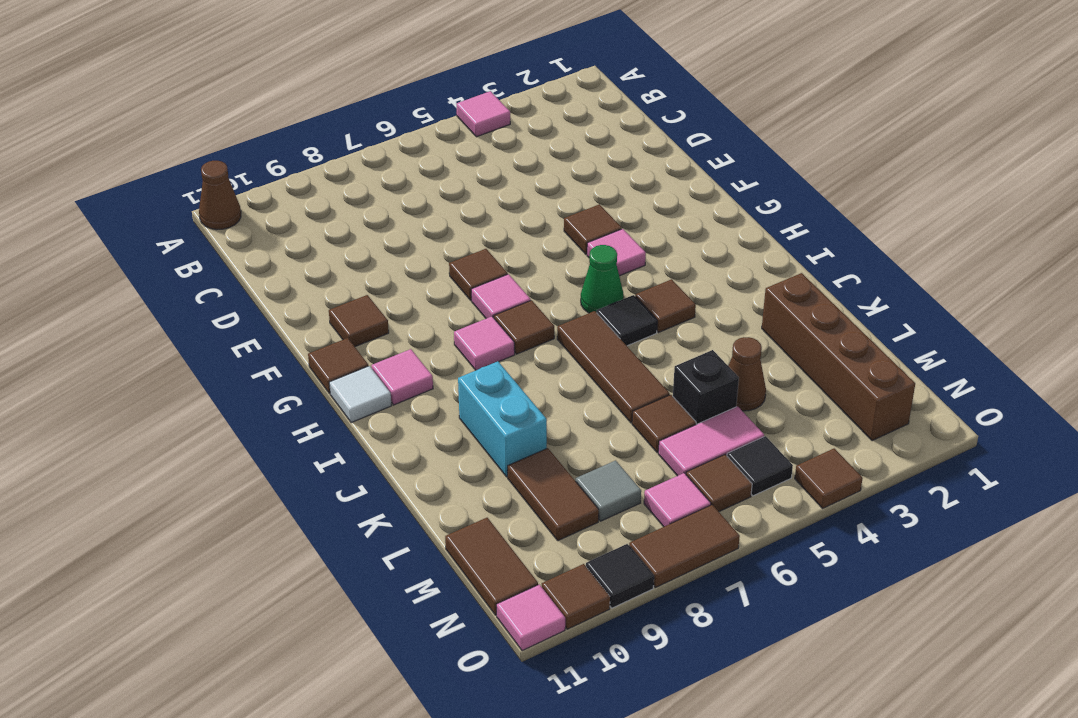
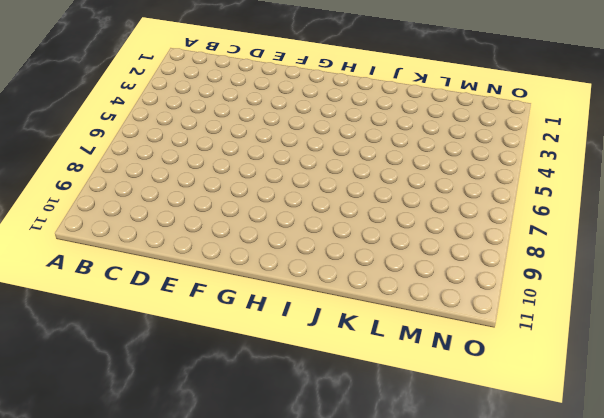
none -> pink 1x1 tile [457,91,510,137]
none -> brown 1x1 cone [199,161,241,230]
none -> brown 1x1 tile [564,204,622,254]
none -> brown 1x1 tile [449,249,508,300]

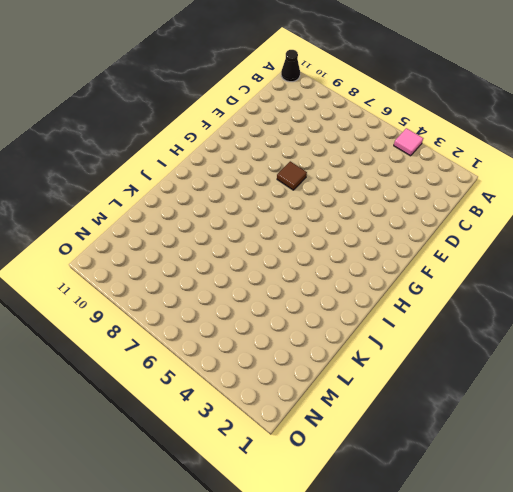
black 1x1 cone [281,50,300,82] -> brown 1x1 cone [199,161,241,230]
none -> brown 1x1 tile [564,204,622,254]
none -> brown 1x1 tile [329,295,389,347]
none -> pink 1x1 tile [587,229,646,276]
none -> pink 1x1 tile [471,274,531,318]

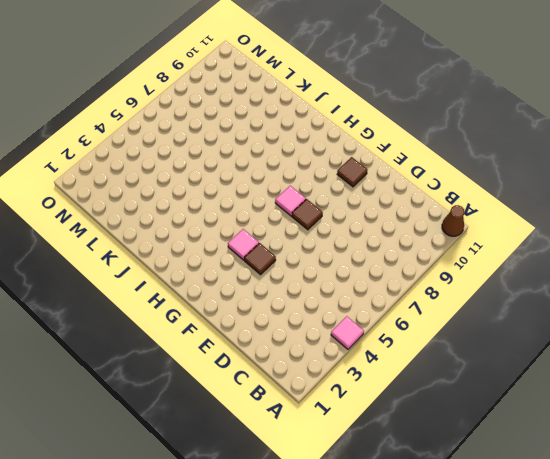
none -> brown 1x1 tile [308,338,368,394]
none -> green 1x1 cone [581,245,624,313]
none -> brown 1x1 tile [494,300,554,354]
none -> pink 1x1 tile [454,316,515,370]

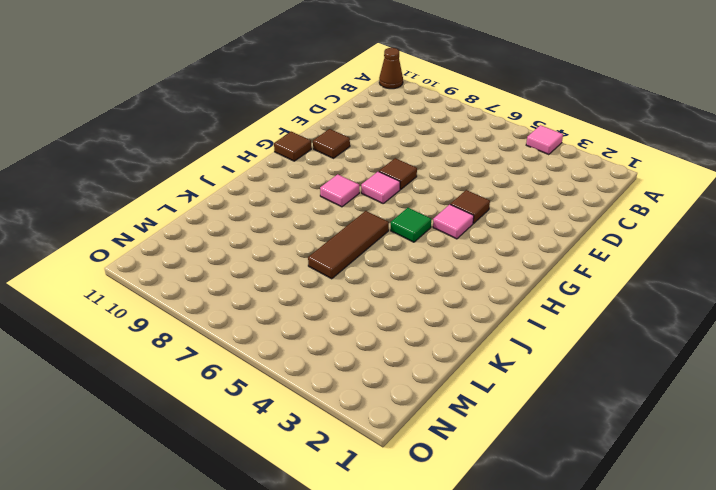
green 1x1 tile [391,208,431,242] -> green 1x1 cone [581,245,624,313]
none -> brown 1x1 tile [494,300,554,354]
none -> pink 1x1 tile [371,349,433,405]
none -> white 1x1 tile [329,366,391,423]
none -> brown 1x1 tile [635,279,696,332]

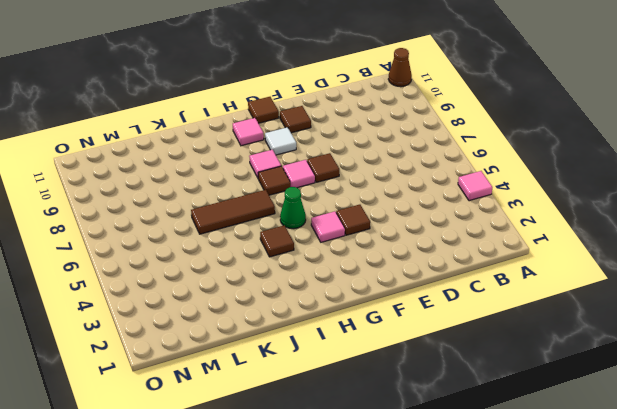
white 1x1 tile [265,127,296,155] -> white 1x1 tile moved to [329,366,391,423]
none -> black 1x1 tile [597,295,657,346]
none -> cyan 1x2 brick [458,361,547,477]
none -> brown 1x4 brick [762,273,915,441]
none -> brown 1x1 cone [729,337,766,411]

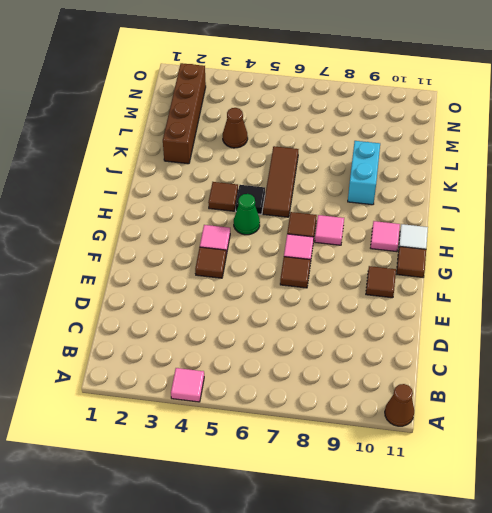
none -> black 1x1 brick [673,350,739,424]
none -> brown 1x1 tile [632,395,696,453]
none -> brown 1x2 tile [508,448,599,541]
none -> pink 1x2 tile [658,406,764,476]

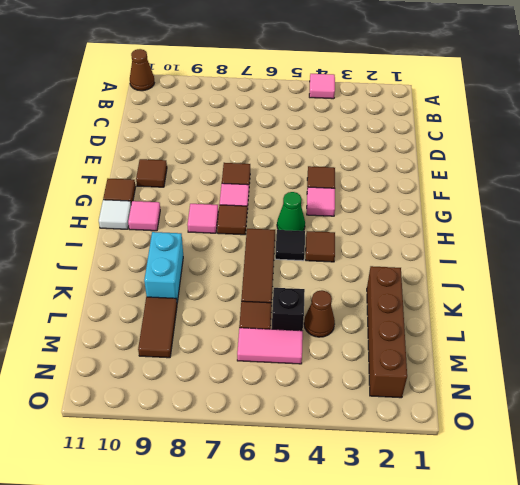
none -> grey 1x1 tile [576,460,641,521]
none -> brown 1x2 tile [445,518,538,615]
none -> black 1x1 tile [727,436,793,496]
none -> brown 1x1 tile [686,455,752,512]

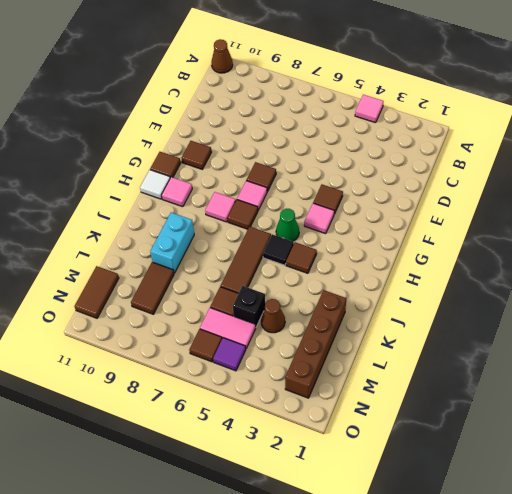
purple 1x1 tile [213,338,246,371] -> black 1x1 tile [727,436,793,496]
none -> grey 1x1 tile [576,460,641,521]
none -> pink 1x1 tile [644,473,711,527]
none -> brown 1x1 tile [795,448,863,508]
none -> brown 1x2 tile [629,505,740,588]

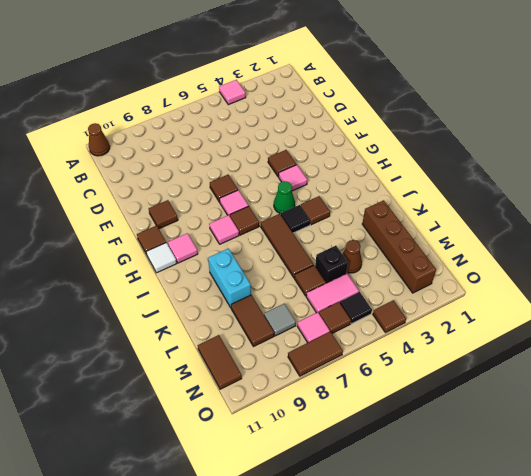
none -> black 1x1 tile [586,544,654,608]
none -> brown 1x1 tile [542,564,610,629]
none -> pink 1x1 tile [496,584,565,651]

